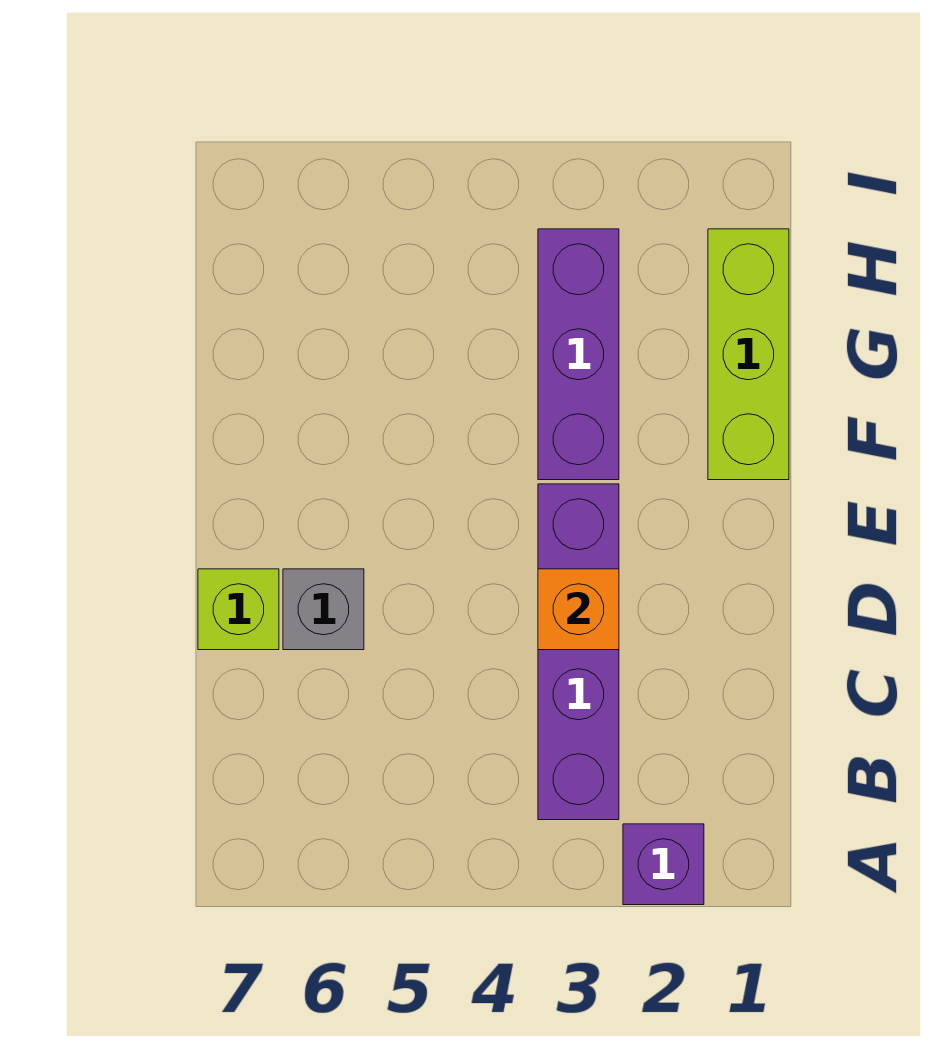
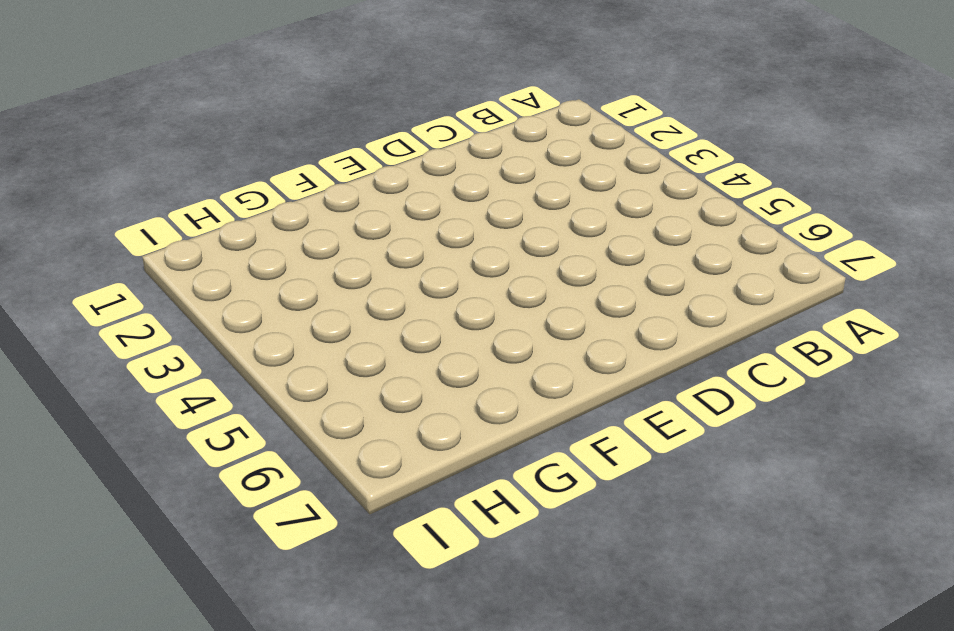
none -> purple 1x1 brick [623,824,704,905]
none -> purple 1x4 brick [538,484,619,820]

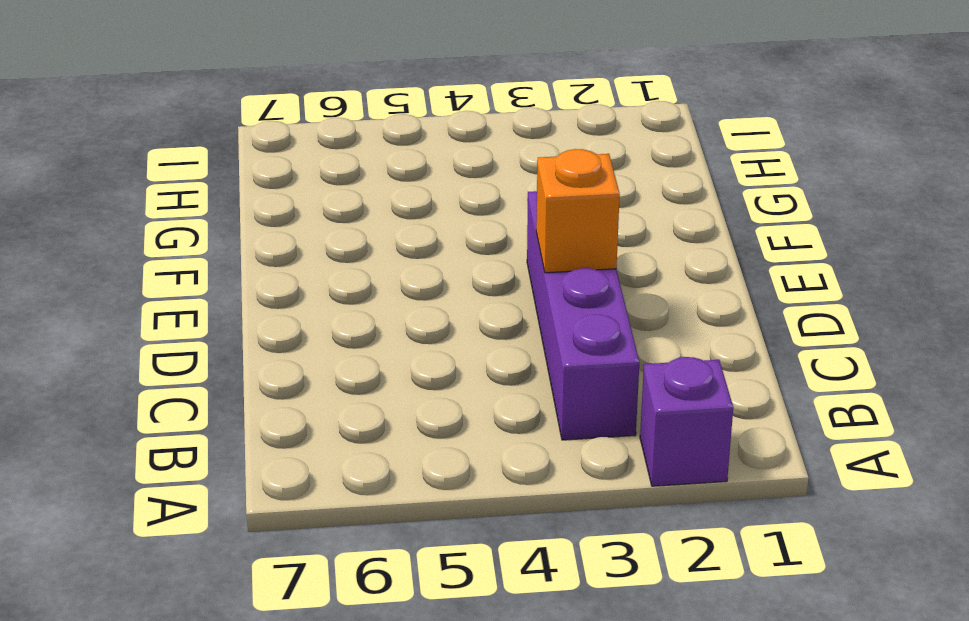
none -> grey 1x1 brick [283,569,364,650]
none -> lime 1x1 brick [198,569,279,650]

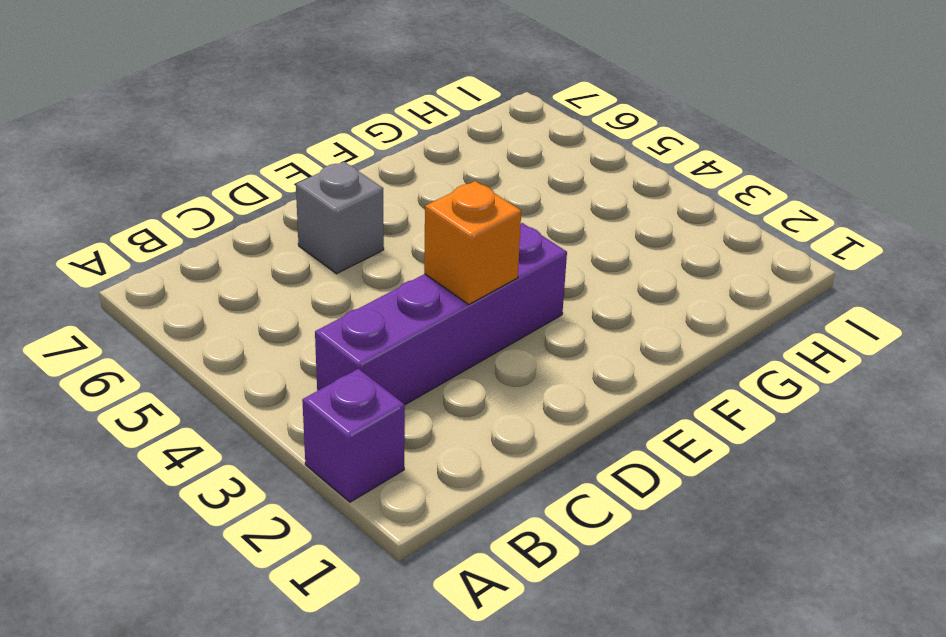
none -> lime 1x1 brick [198,569,279,650]
none -> lime 1x3 brick [708,229,789,480]

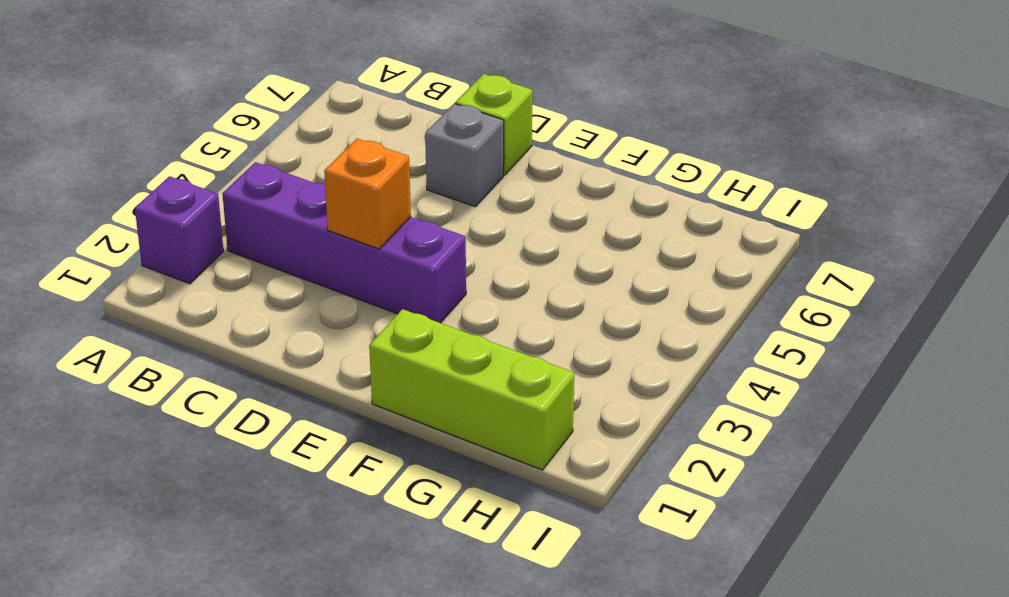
none -> purple 1x3 brick [538,229,619,480]

